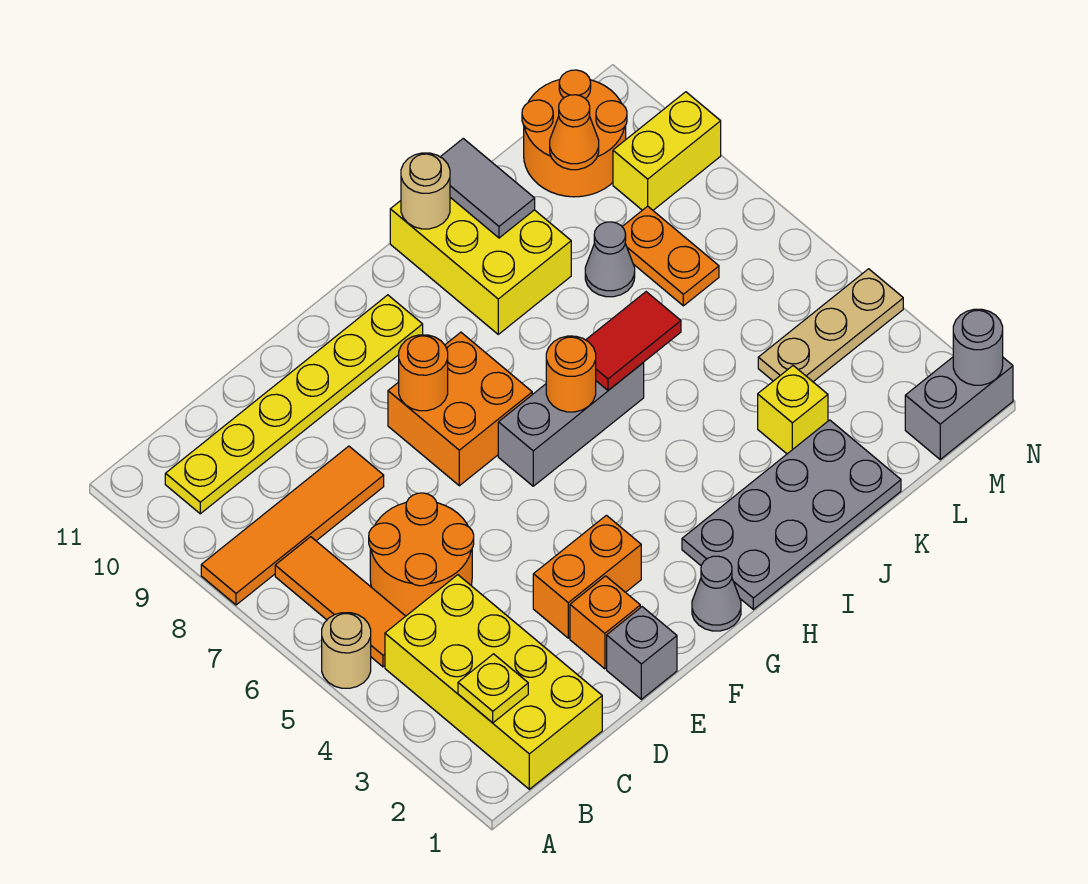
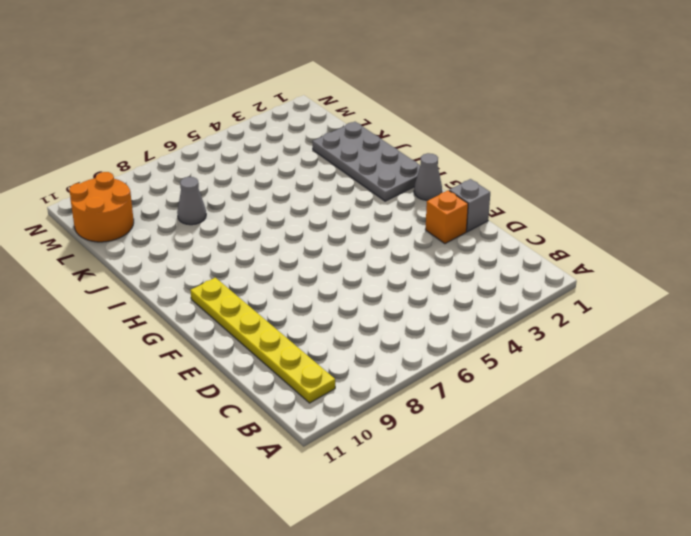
none -> tan 1x1 round brick [322,613,371,688]
none -> orange 1x4 tile [201,446,384,605]
none -> yellow 2x4 brick [385,575,602,789]

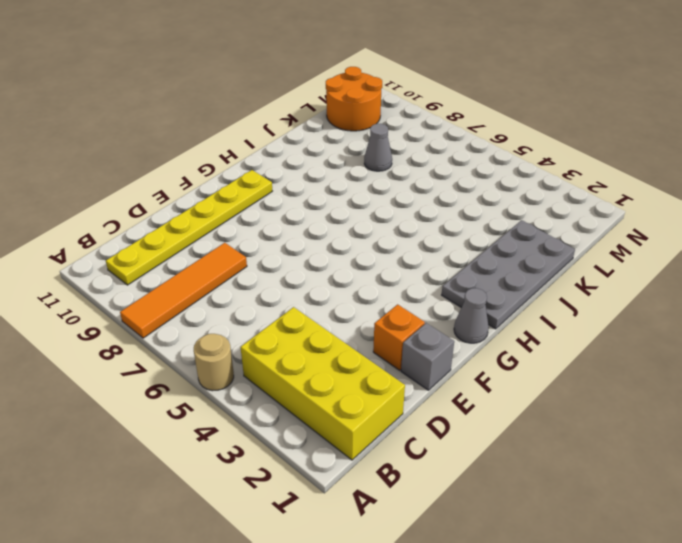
none -> orange 1x3 tile [275,537,405,667]
none -> orange 2x2 round brick [369,493,474,616]
none -> orange 1x2 brick [533,515,641,638]

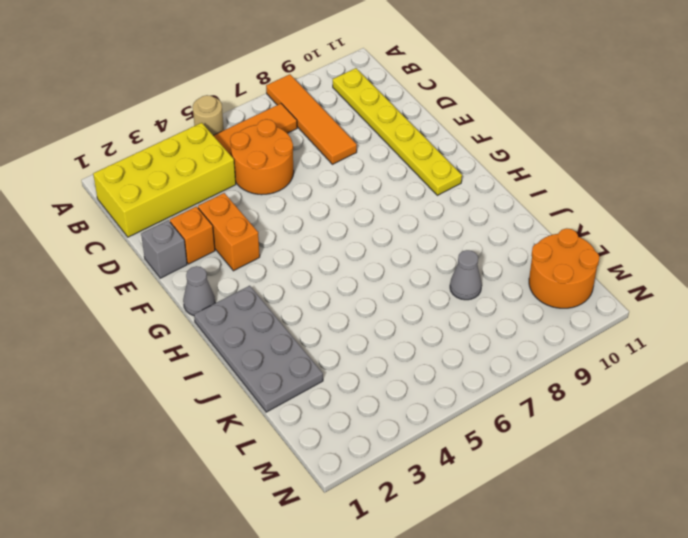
none -> orange 2x2 brick [388,332,532,486]
none -> grey 1x3 brick [498,362,644,486]
none -> yellow 2x3 brick [390,198,571,334]

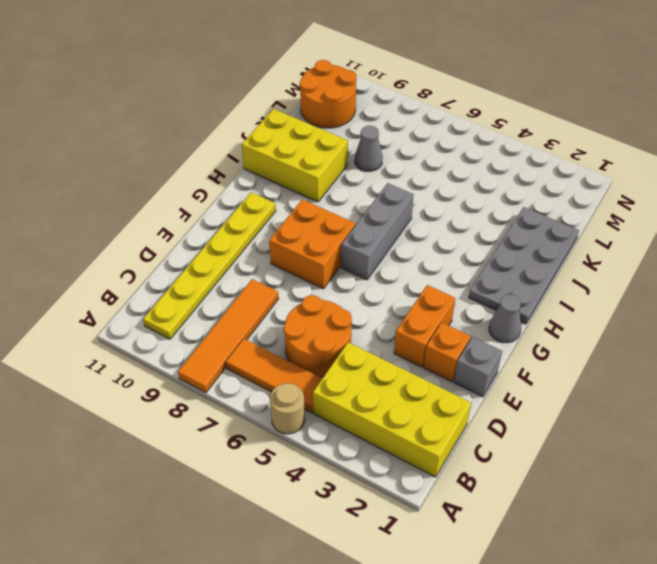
none -> yellow 1x1 brick [758,366,828,454]
none -> tan 1x3 plate [758,269,903,382]
none -> orange 1x2 plate [622,206,719,306]

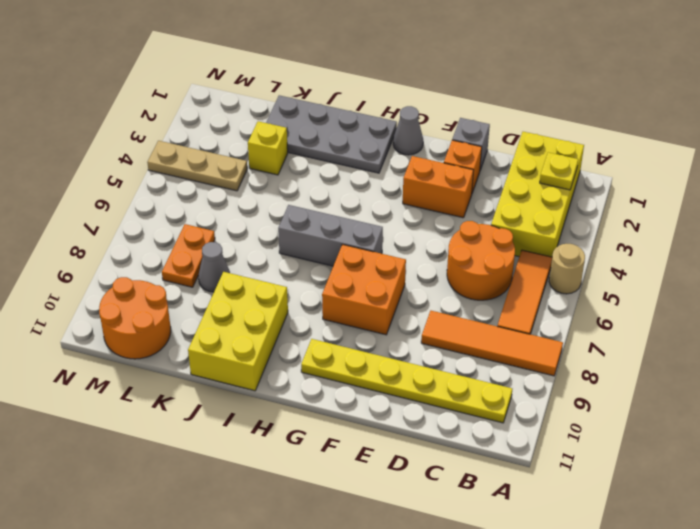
none -> grey 1x2 brick [905,357,1013,459]
none -> yellow 1x2 brick [613,92,721,210]
none -> orange 1x1 round brick [399,335,448,411]

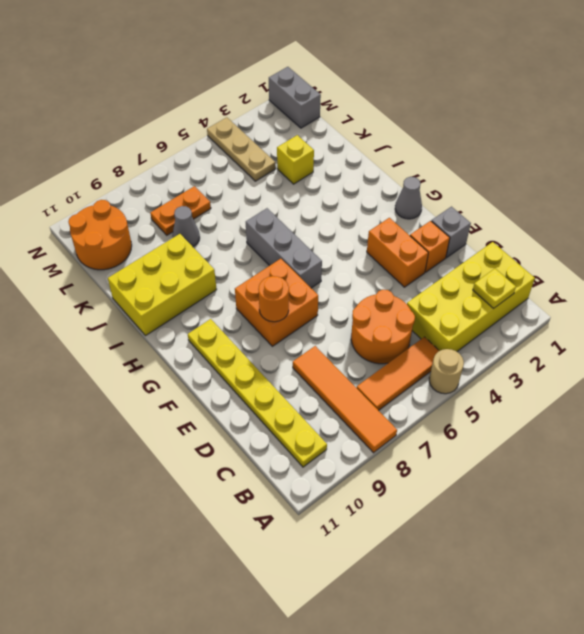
none -> grey 2x4 plate [682,420,901,609]
none -> yellow 1x2 brick [613,92,721,210]
none -> orange 1x1 round brick [546,336,596,412]

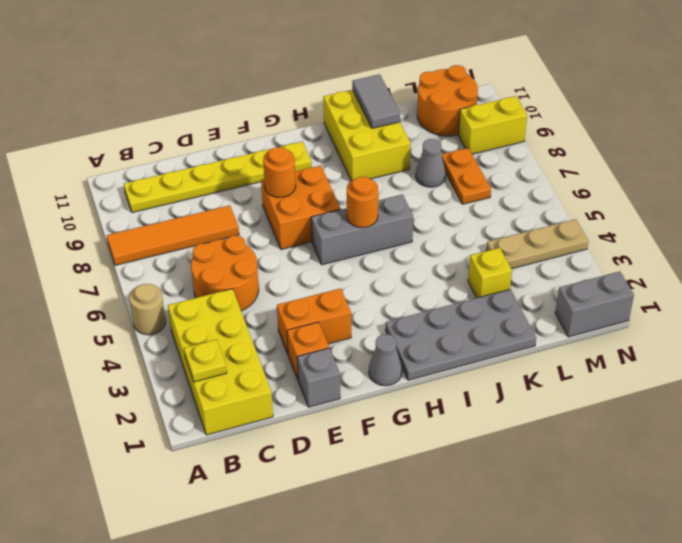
none -> orange 1x3 tile [275,537,405,667]
none -> red 1x2 tile [586,292,681,390]
none -> tan 1x1 round brick [401,153,450,229]

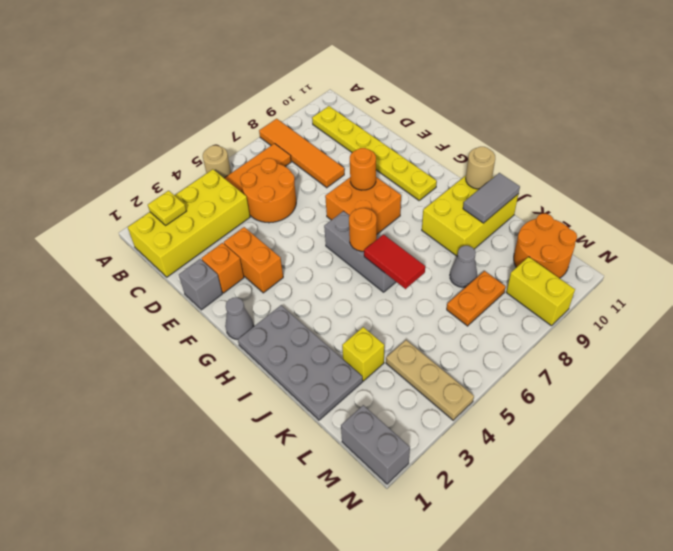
none -> orange 1x1 cone [550,95,599,170]
none -> grey 1x1 round brick [953,309,1003,385]

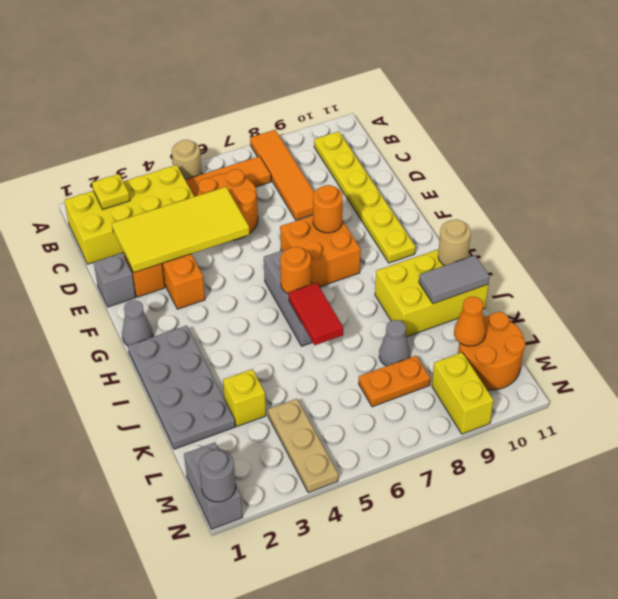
yellow 2x4 tile [112,187,250,273] -> none

